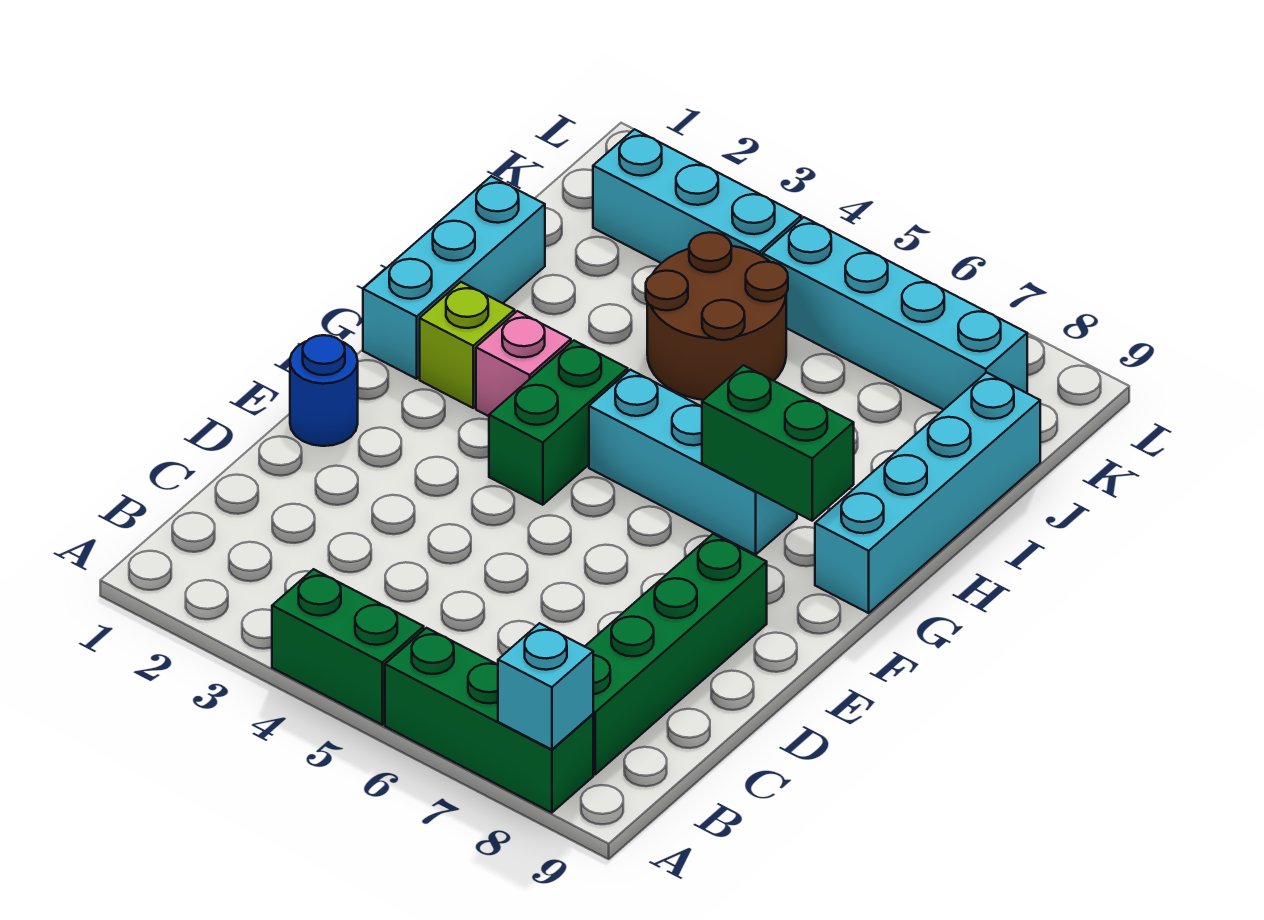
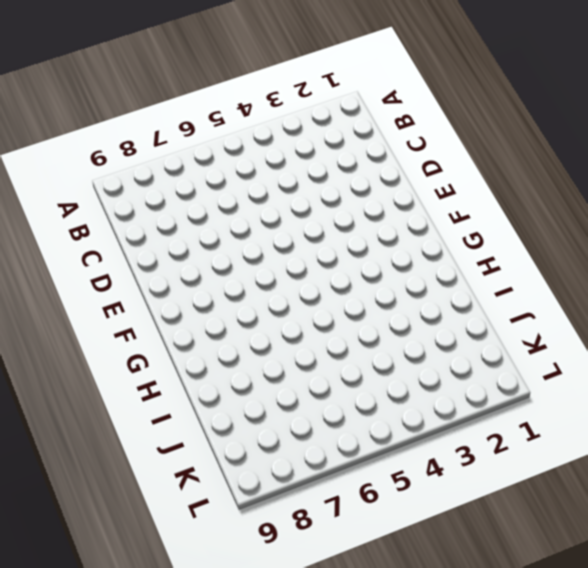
none -> green 1x2 brick [272,569,424,725]
none -> green 1x3 brick [385,628,593,813]
none -> green 1x4 brick [585,534,767,774]

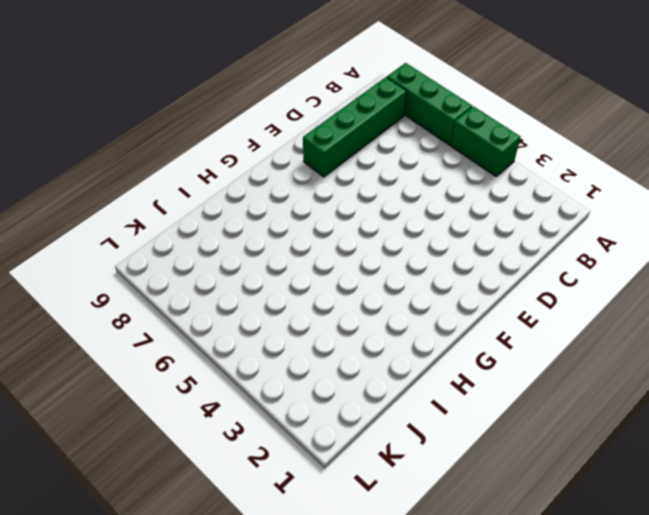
none -> blue 1x1 round brick [290,335,358,446]
none -> green 1x2 brick [489,341,628,505]
none -> cyan 1x3 brick [363,176,545,379]

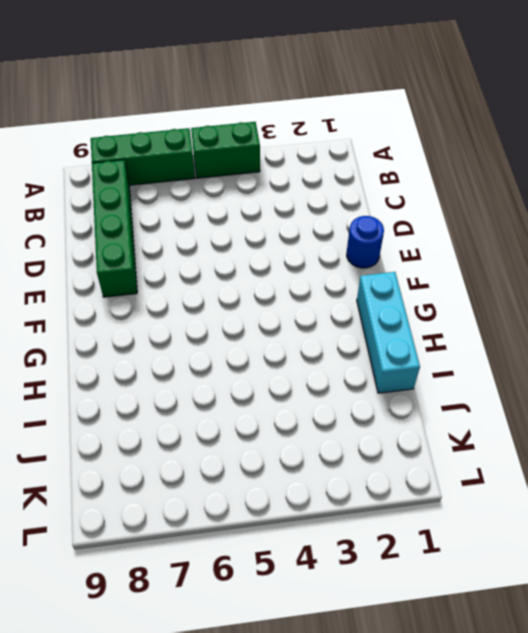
none -> green 1x2 brick [489,341,628,505]
none -> lime 1x1 brick [420,282,515,408]
none -> pink 1x1 brick [476,311,571,416]

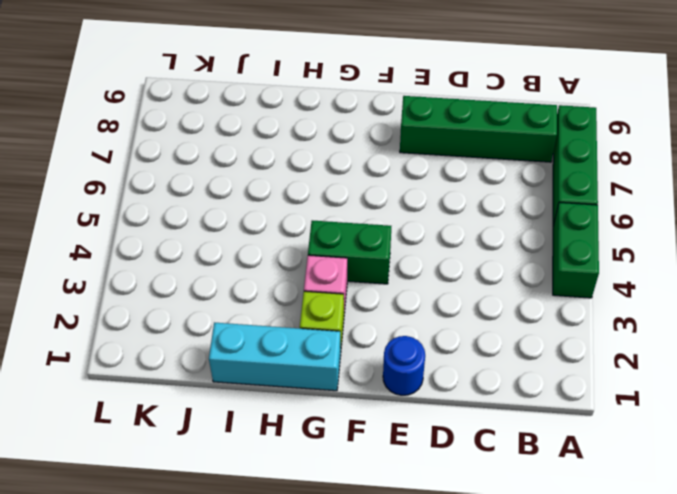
none -> cyan 1x3 brick [589,370,797,554]
none -> cyan 1x4 brick [815,373,1040,613]
none -> brown 2x2 round brick [646,232,788,400]

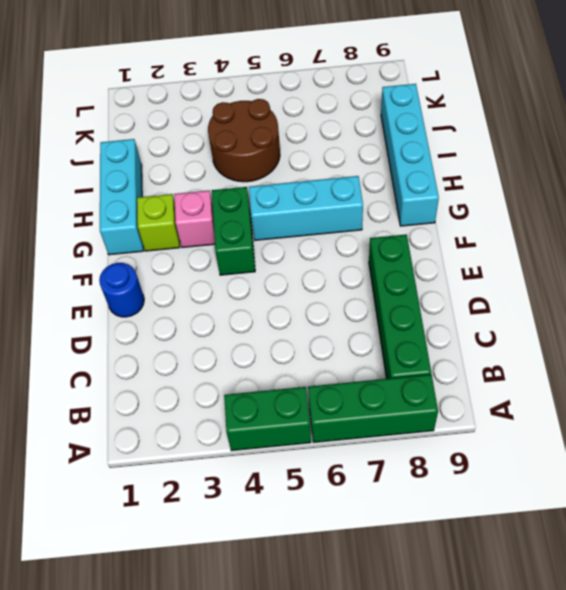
none -> cyan 1x3 brick [593,129,801,263]
none -> cyan 1x4 brick [763,217,1027,410]
none -> cyan 1x1 brick [498,623,593,750]

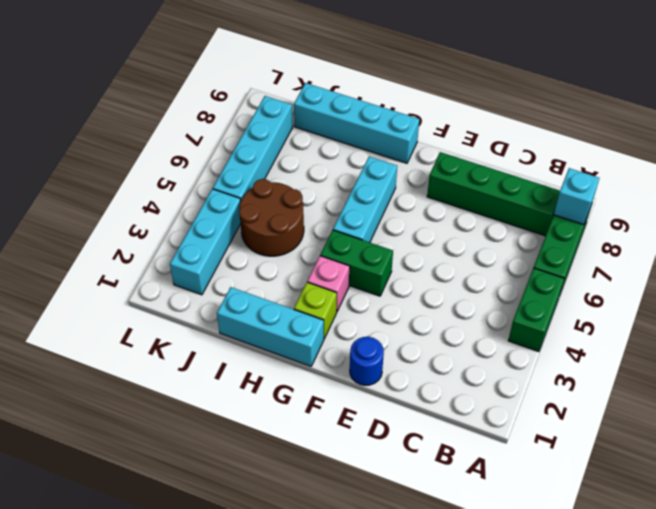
none -> green 1x2 brick [702,365,854,521]

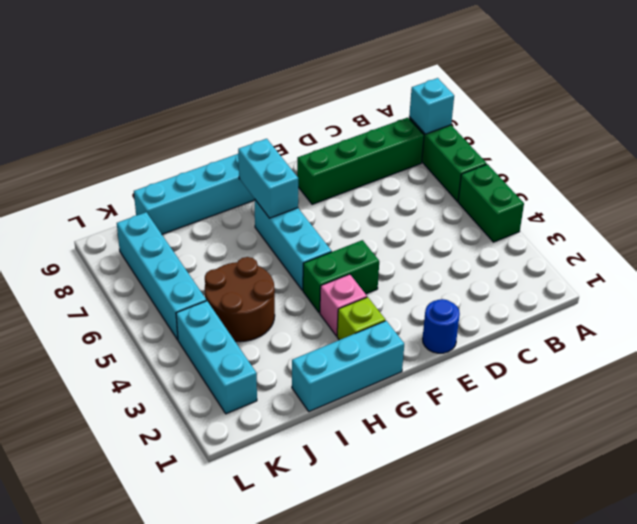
cyan 1x2 brick [238,139,298,218] -> green 1x2 brick [702,365,854,521]

